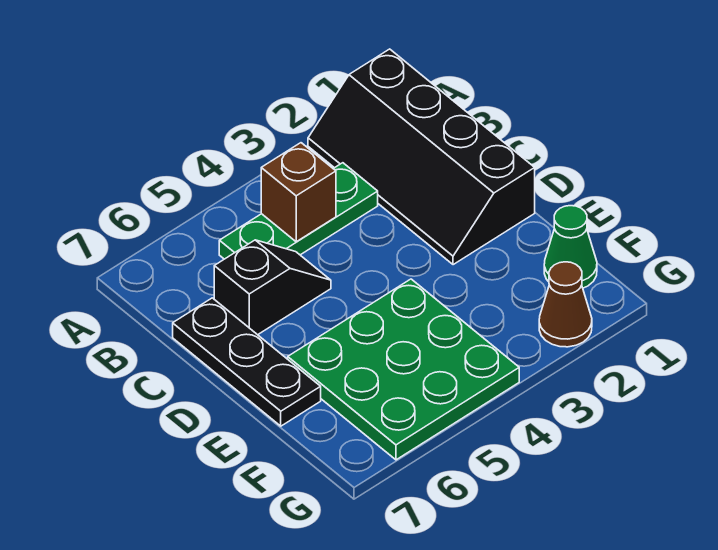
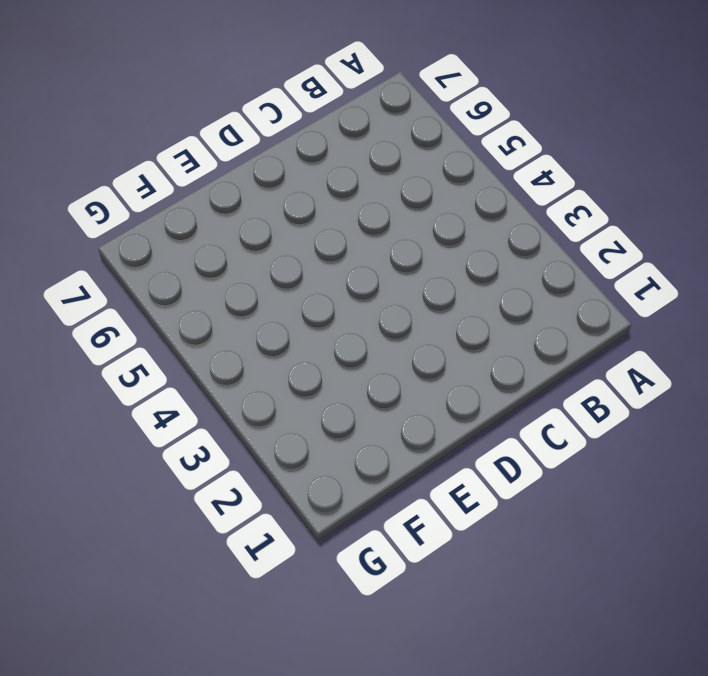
none -> black 2x4 slope [308,49,535,265]
none -> green 1x3 plate [219,163,378,259]

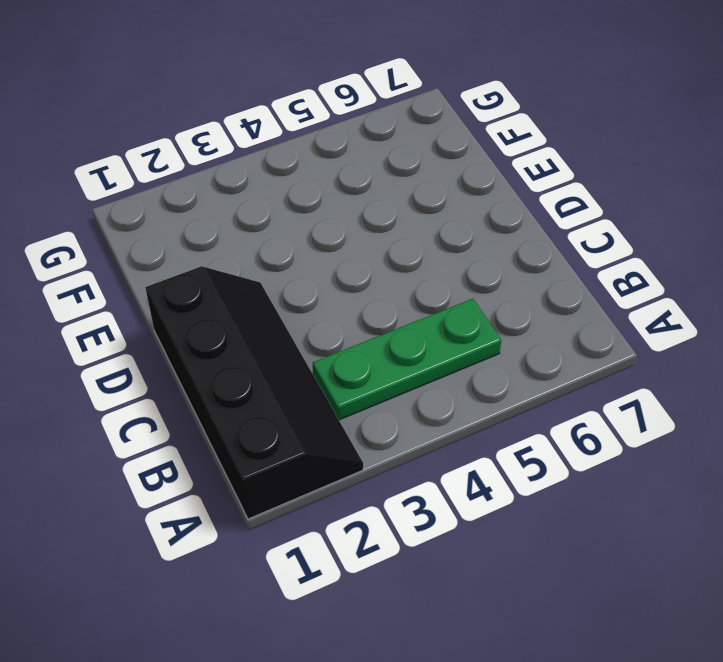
none -> black 1x2 slope [214,240,331,335]
none -> black 1x3 plate [173,298,321,426]

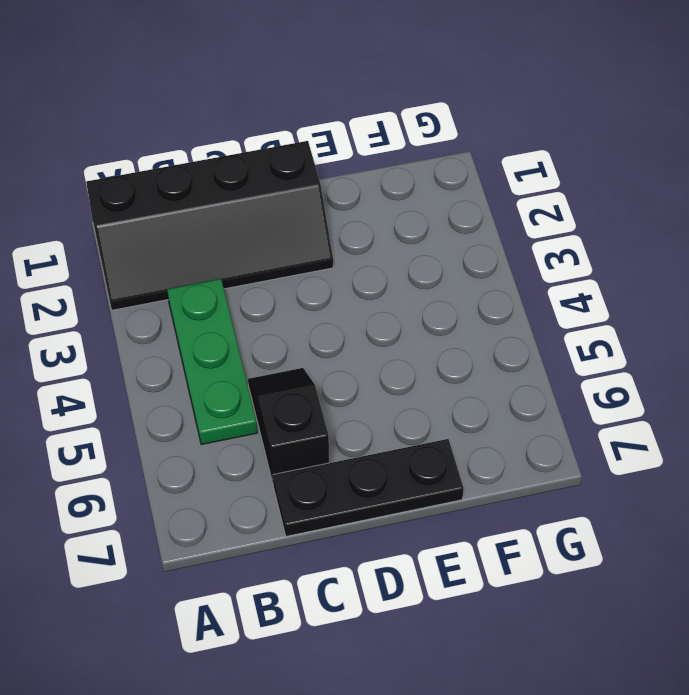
none -> green 3x3 plate [288,279,519,460]
none -> green 1x1 cone [544,206,597,288]

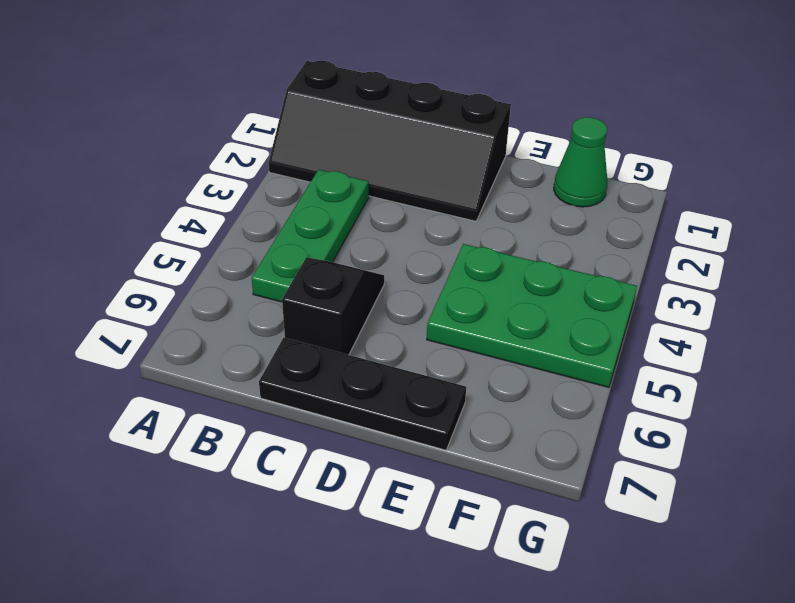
green 2x3 plate [427,244,637,387] -> green 3x3 plate [288,279,519,460]
none -> brown 1x1 cone [539,262,592,347]
none -> brown 1x1 brick [261,143,336,242]

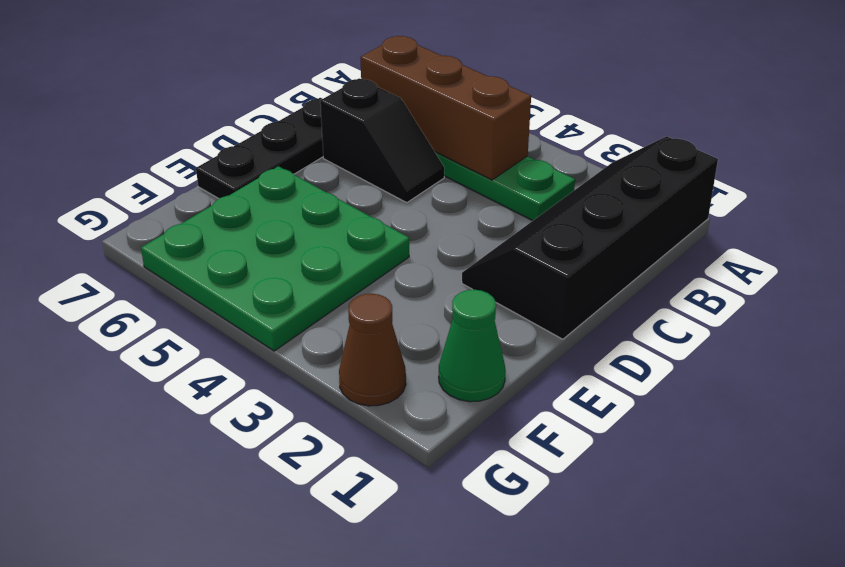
brown 1x3 brick [360,36,531,180] -> brown 1x1 brick [261,143,336,242]

